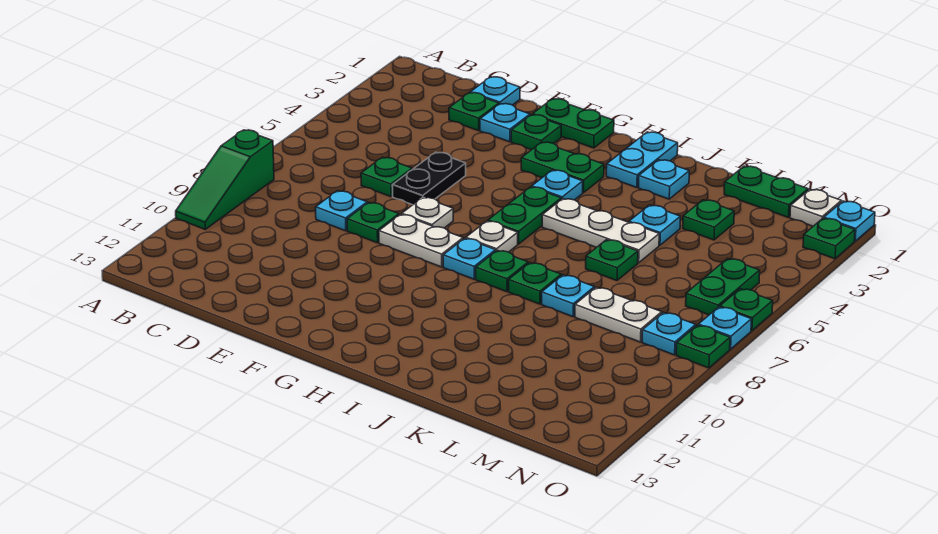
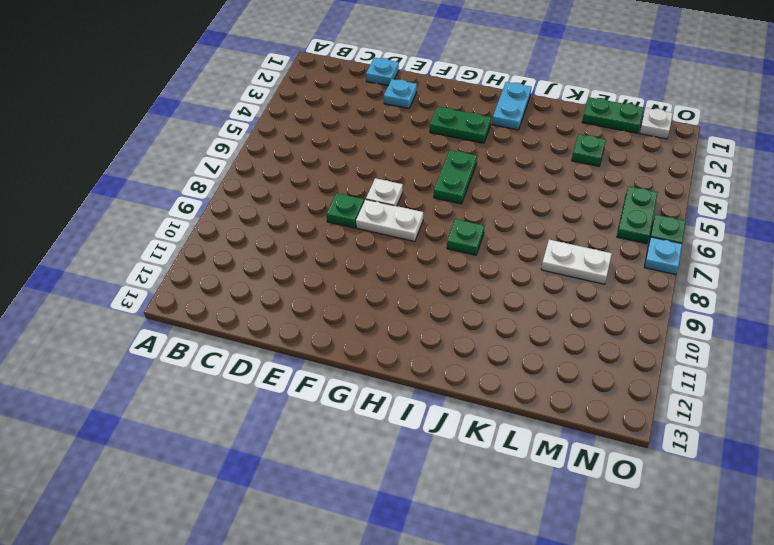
none -> green 1x3 slope [176,130,274,229]
none -> green 1x1 plate [449,93,499,131]
none -> green 1x1 plate [361,157,412,197]
none -> cyan 1x1 plate [316,191,367,231]

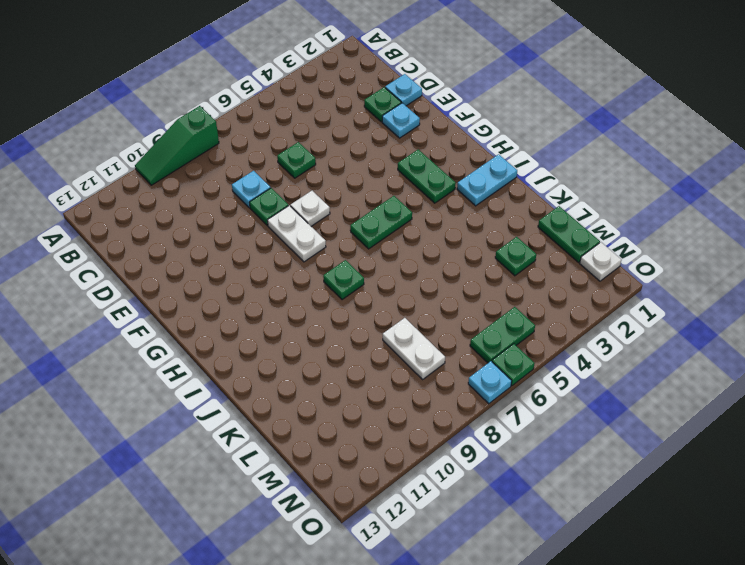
none -> black 1x2 plate [392,152,466,205]
none -> green 1x2 plate [533,99,614,148]
none -> green 1x1 plate [511,115,561,150]
none -> cyan 1x1 plate [532,170,583,200]

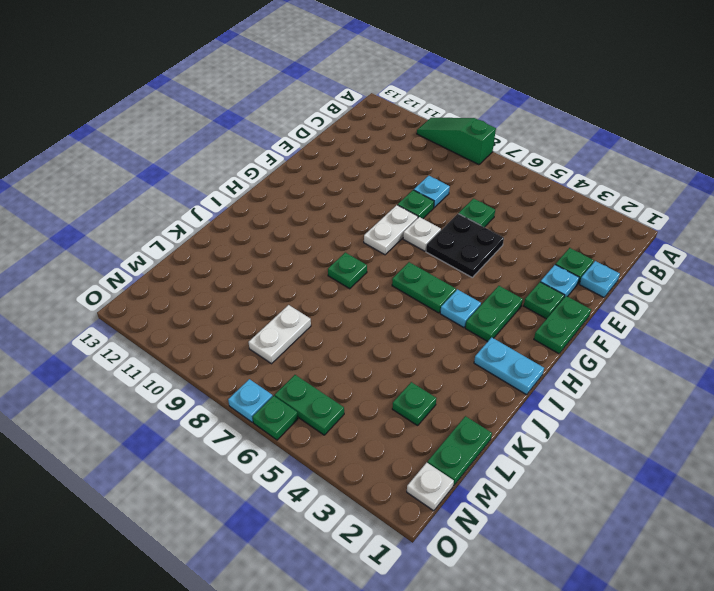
black 2x2 plate [426,214,504,277] -> black 1x2 plate [392,152,466,205]
none -> white 1x1 plate [466,221,518,252]
none -> cyan 1x1 plate [443,238,496,279]
none -> white 1x3 plate [542,199,659,263]
none -> cyan 1x1 plate [639,160,689,199]

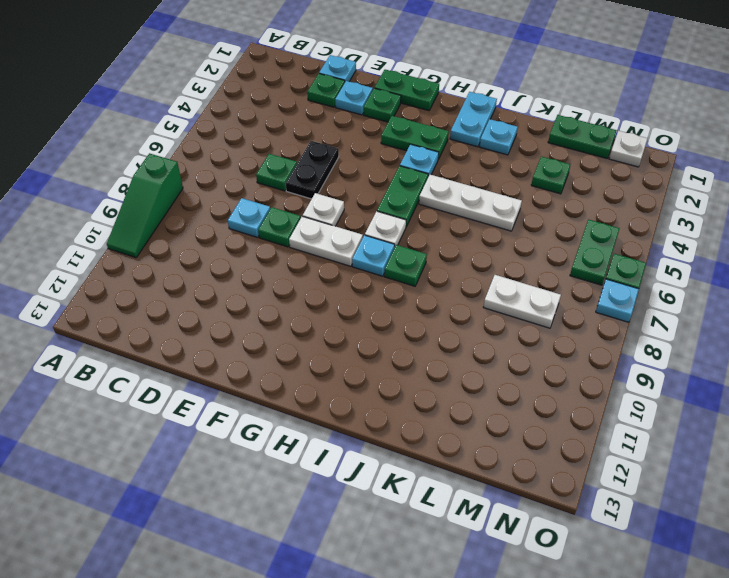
none -> green 1x1 plate [509,263,561,304]
none -> cyan 1x1 plate [629,205,680,245]
none -> green 1x1 plate [586,240,638,280]
none -> cyan 1x1 plate [542,275,594,317]

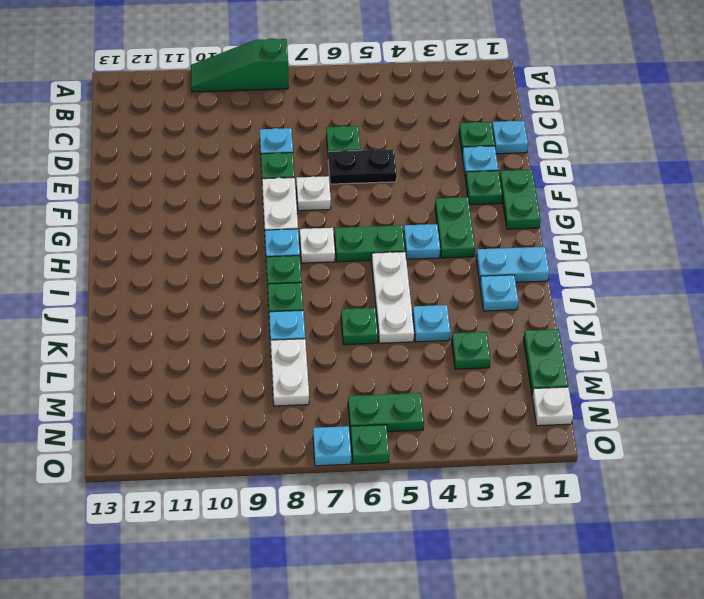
none -> cyan 1x1 plate [642,312,696,355]
none -> cyan 1x1 plate [824,201,875,241]
none -> green 1x1 plate [803,218,855,259]
none -> green 1x1 plate [676,325,730,368]

